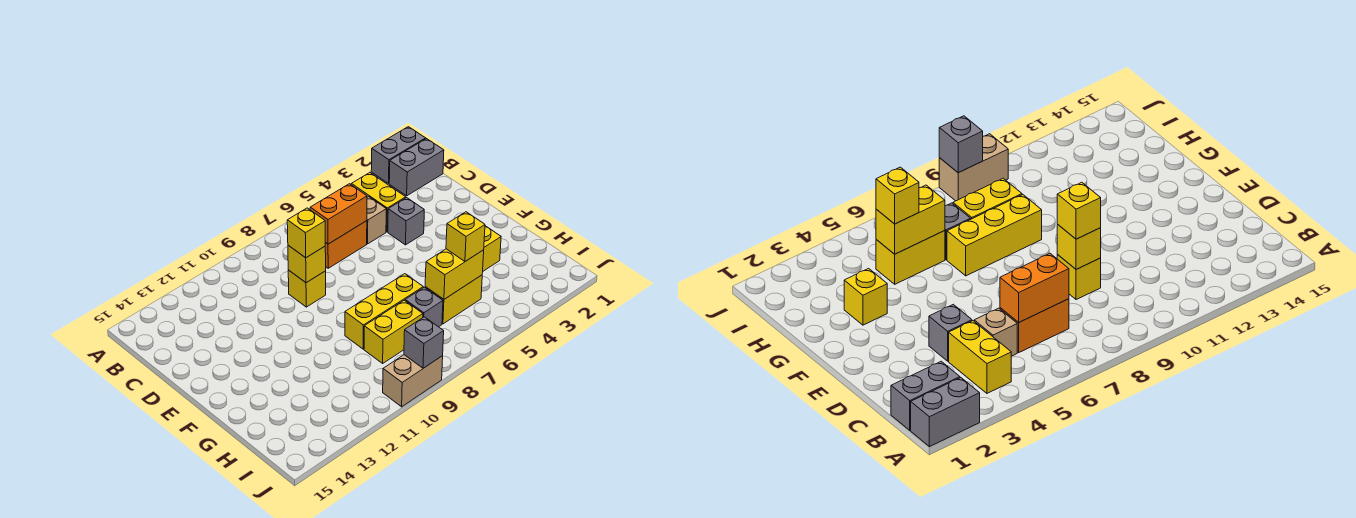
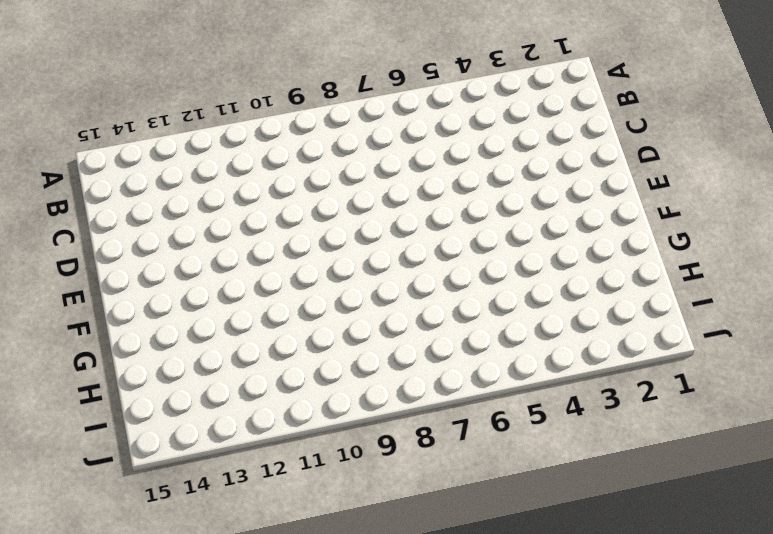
none -> grey 1x2 brick [371,127,426,183]
none -> grey 1x2 brick [389,139,444,196]
none -> yellow 1x2 brick [351,173,406,232]

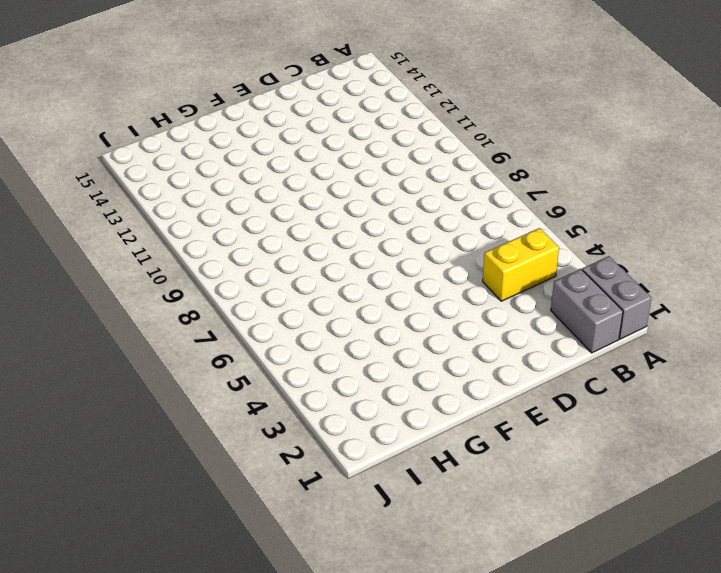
none -> tan 1x1 brick [367,197,386,244]
none -> orange 1x2 brick [325,221,367,268]
none -> grey 1x1 brick [388,198,424,245]

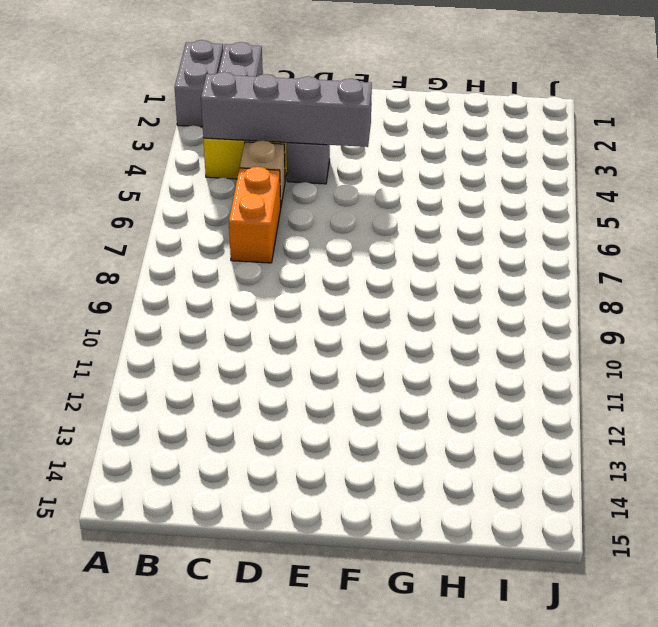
grey 1x4 brick [201,72,372,147] -> none
none -> yellow 1x1 brick [288,270,326,307]
none -> yellow 1x1 brick [483,226,501,271]
none -> yellow 1x3 brick [345,274,423,349]

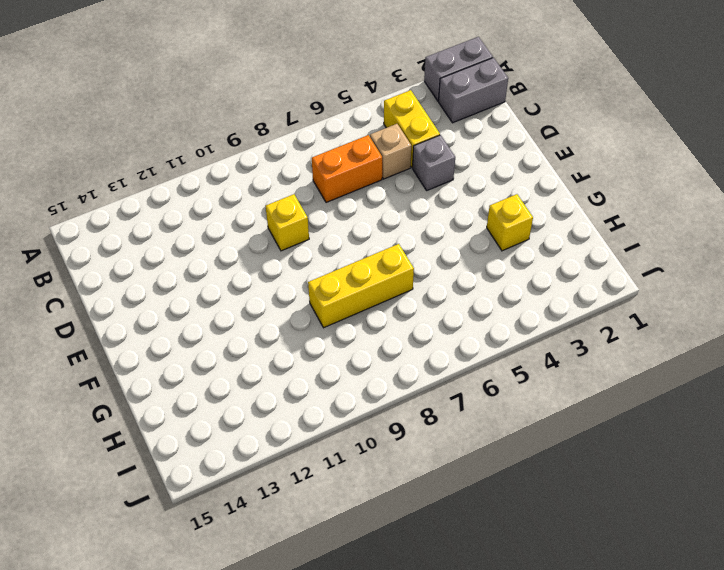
none -> yellow 1x2 brick [425,275,482,324]
none -> grey 1x1 brick [405,287,443,327]
none -> yellow 1x2 brick [364,300,423,363]

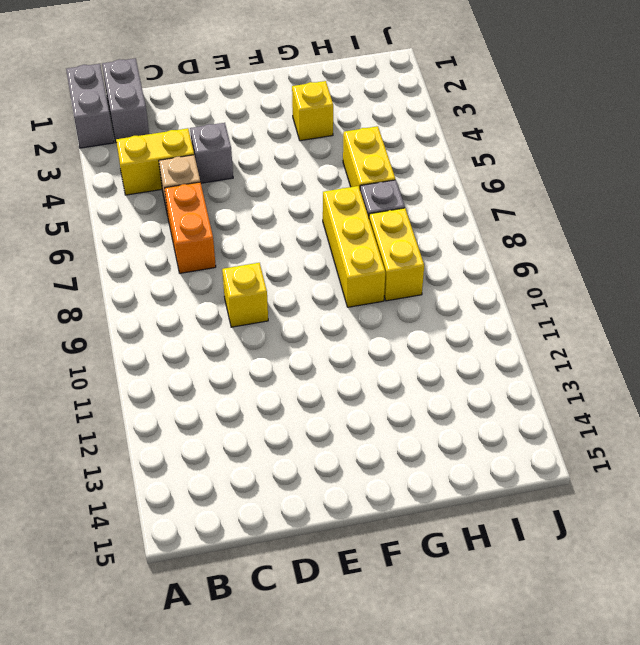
none -> tan 1x2 brick [383,355,443,407]
none -> orange 1x2 brick [310,184,367,244]
none -> yellow 1x1 brick [288,245,326,283]

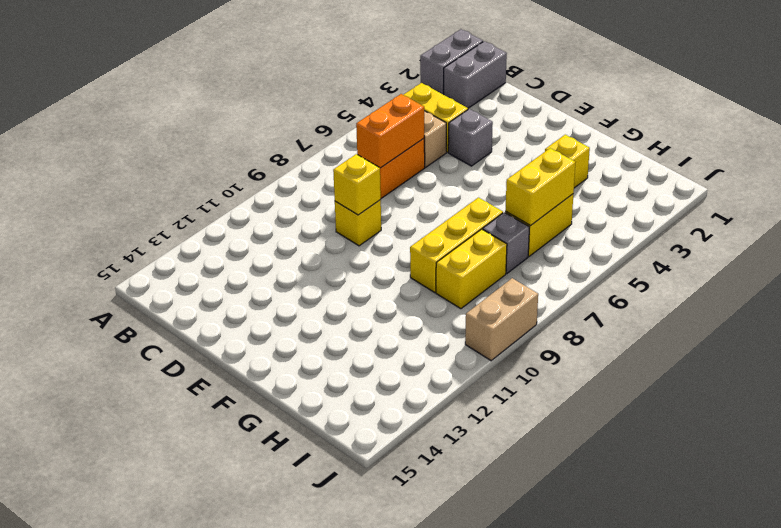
none -> grey 1x1 brick [404,317,444,368]
none -> yellow 1x1 brick [287,208,325,258]
none -> yellow 1x1 brick [446,212,485,261]

